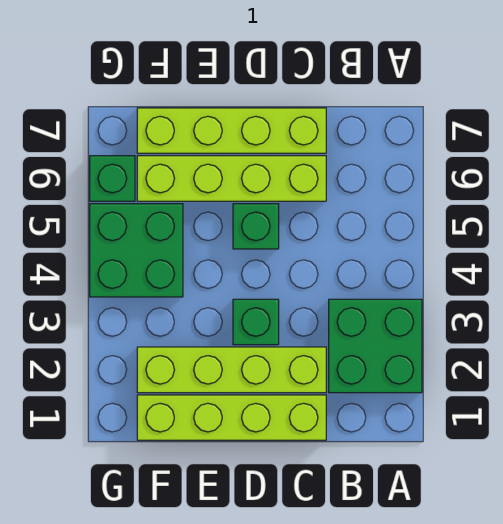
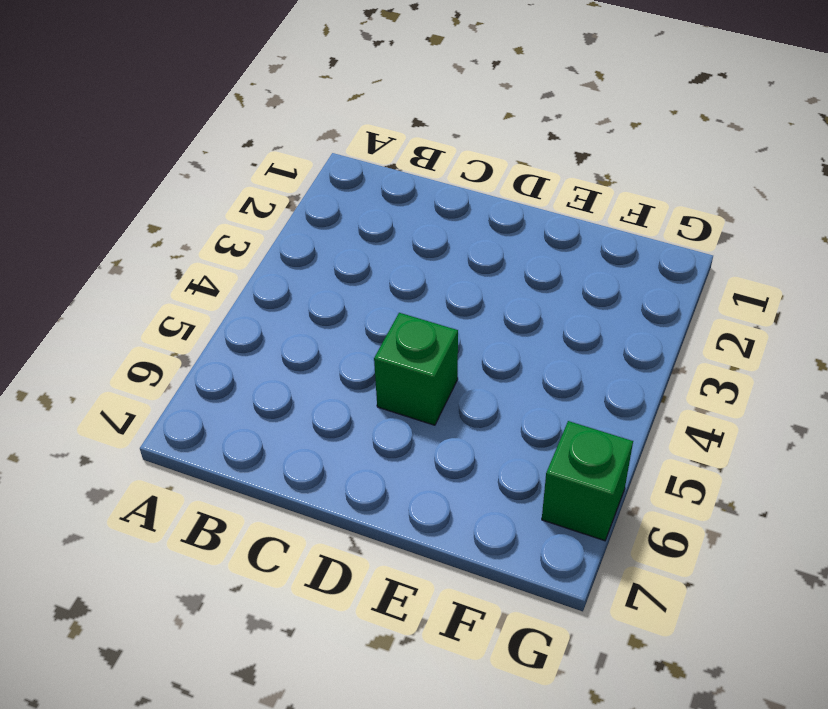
none -> green 2x2 brick [329,299,422,393]
none -> lime 1x4 brick [137,395,326,440]

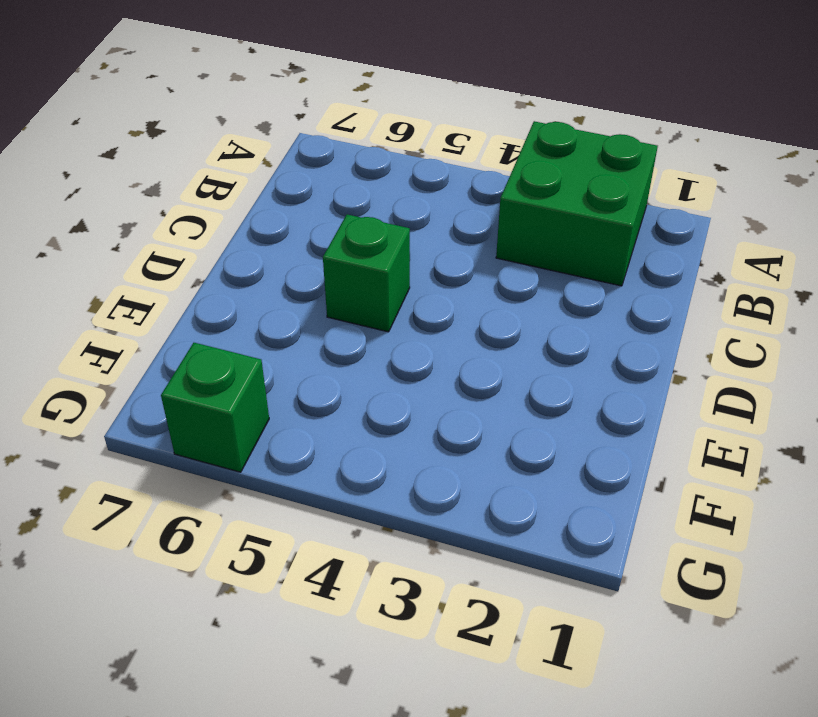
none -> lime 1x4 brick [137,395,326,440]
none -> lime 1x4 brick [137,347,326,393]

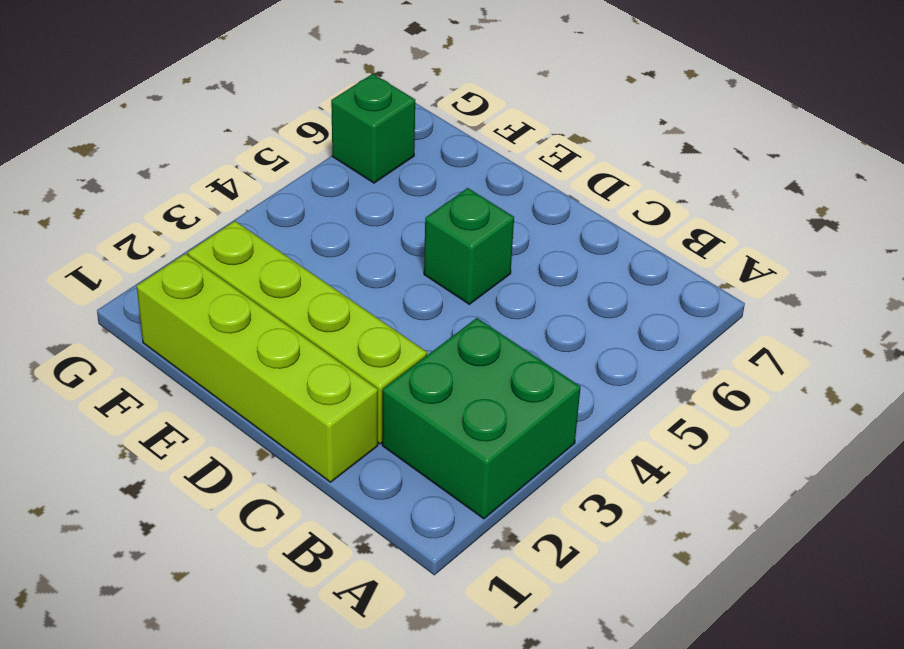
none -> lime 1x4 brick [137,156,326,201]
none -> lime 1x4 brick [137,108,326,153]

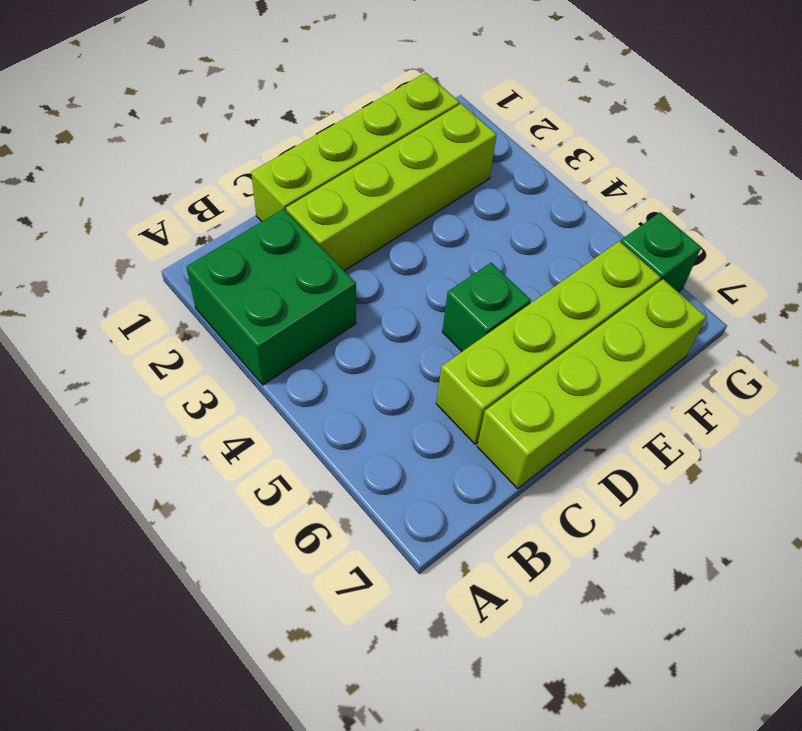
none -> green 1x1 brick [233,299,279,345]
none -> green 2x2 brick [90,204,183,297]

